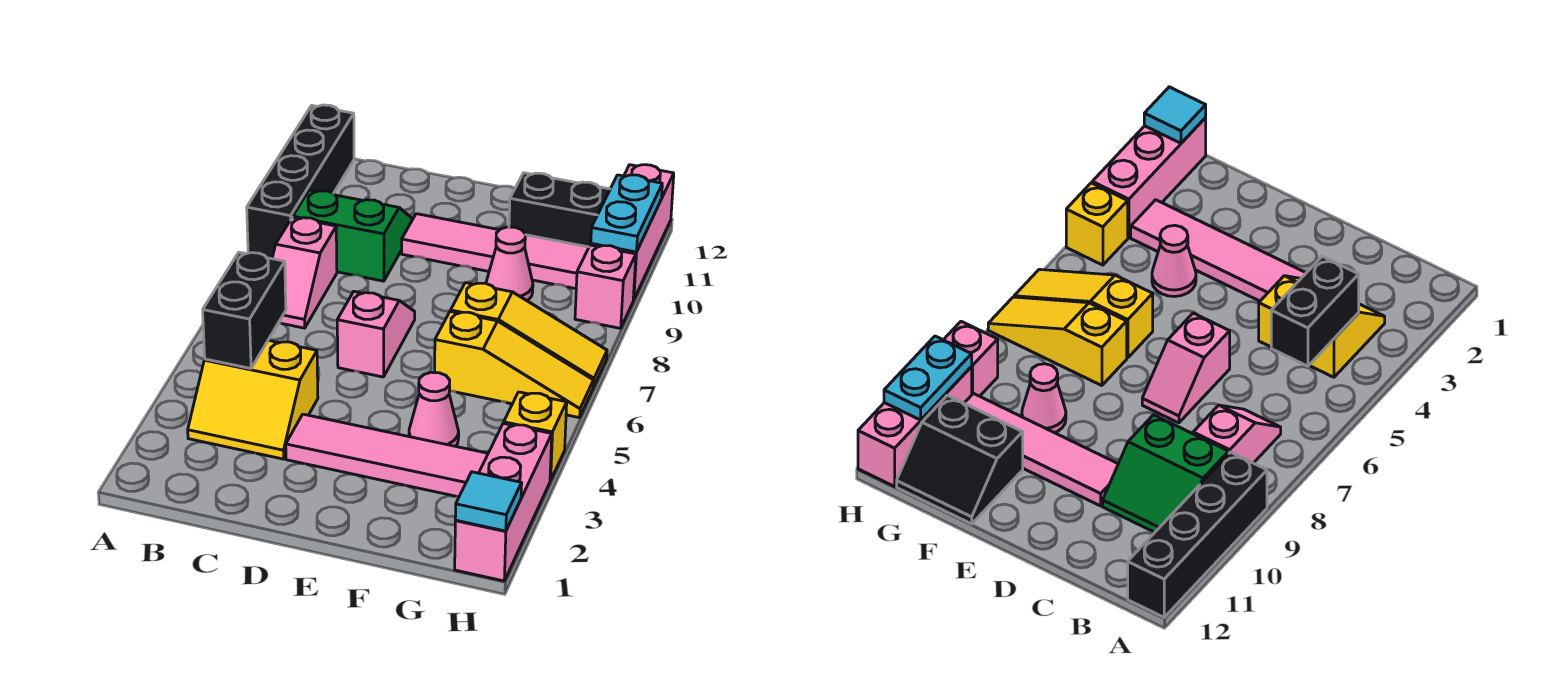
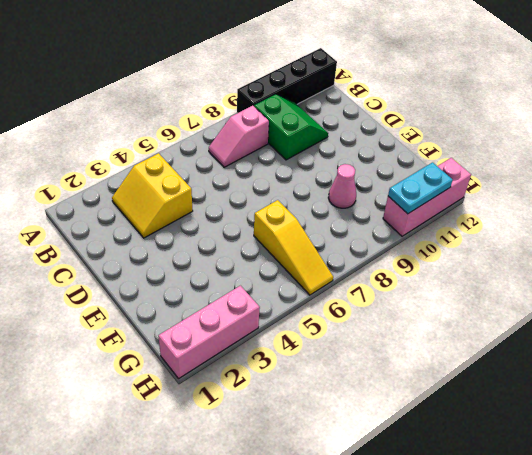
none -> pink 1x4 tile [286,414,488,497]
none -> pink 1x2 slope [337,291,415,377]
none -> pink 1x4 tile [402,214,589,289]

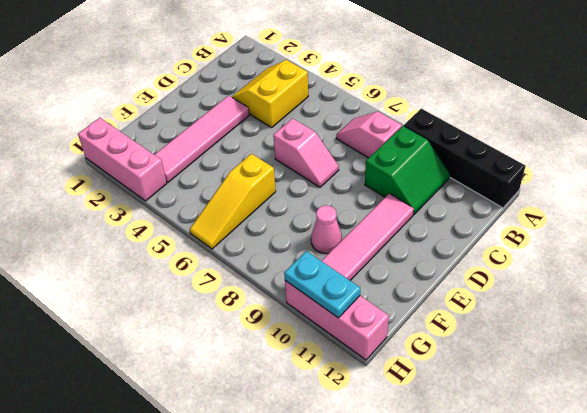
none -> pink 1x1 cone [409,372,459,446]
none -> yellow 1x3 slope [451,283,607,387]
none -> black 2x2 slope [509,173,610,247]

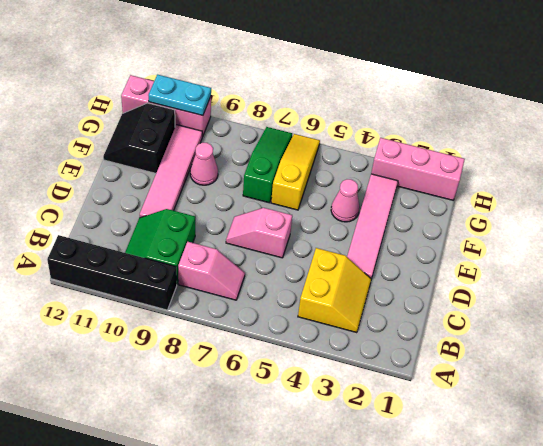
green 1x3 slope [243,127,292,203] -> yellow 1x3 slope [451,283,607,387]
none -> yellow 1x1 brick [504,392,567,481]
none -> pink 1x1 brick [575,245,636,328]
none -> black 1x2 brick [203,252,286,368]

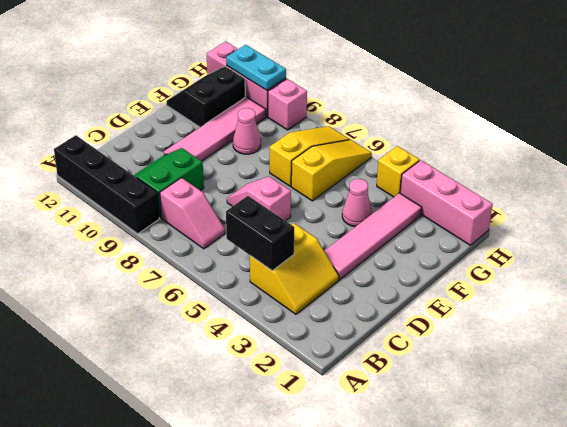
none -> cyan 1x1 tile [455,472,522,531]

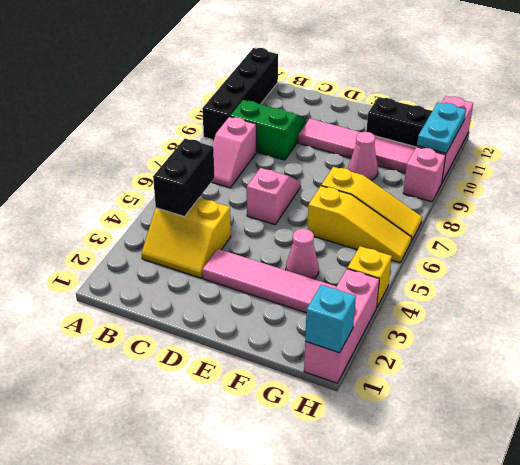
cyan 1x1 brick [305,285,356,353] -> cyan 1x1 tile [455,472,522,531]

